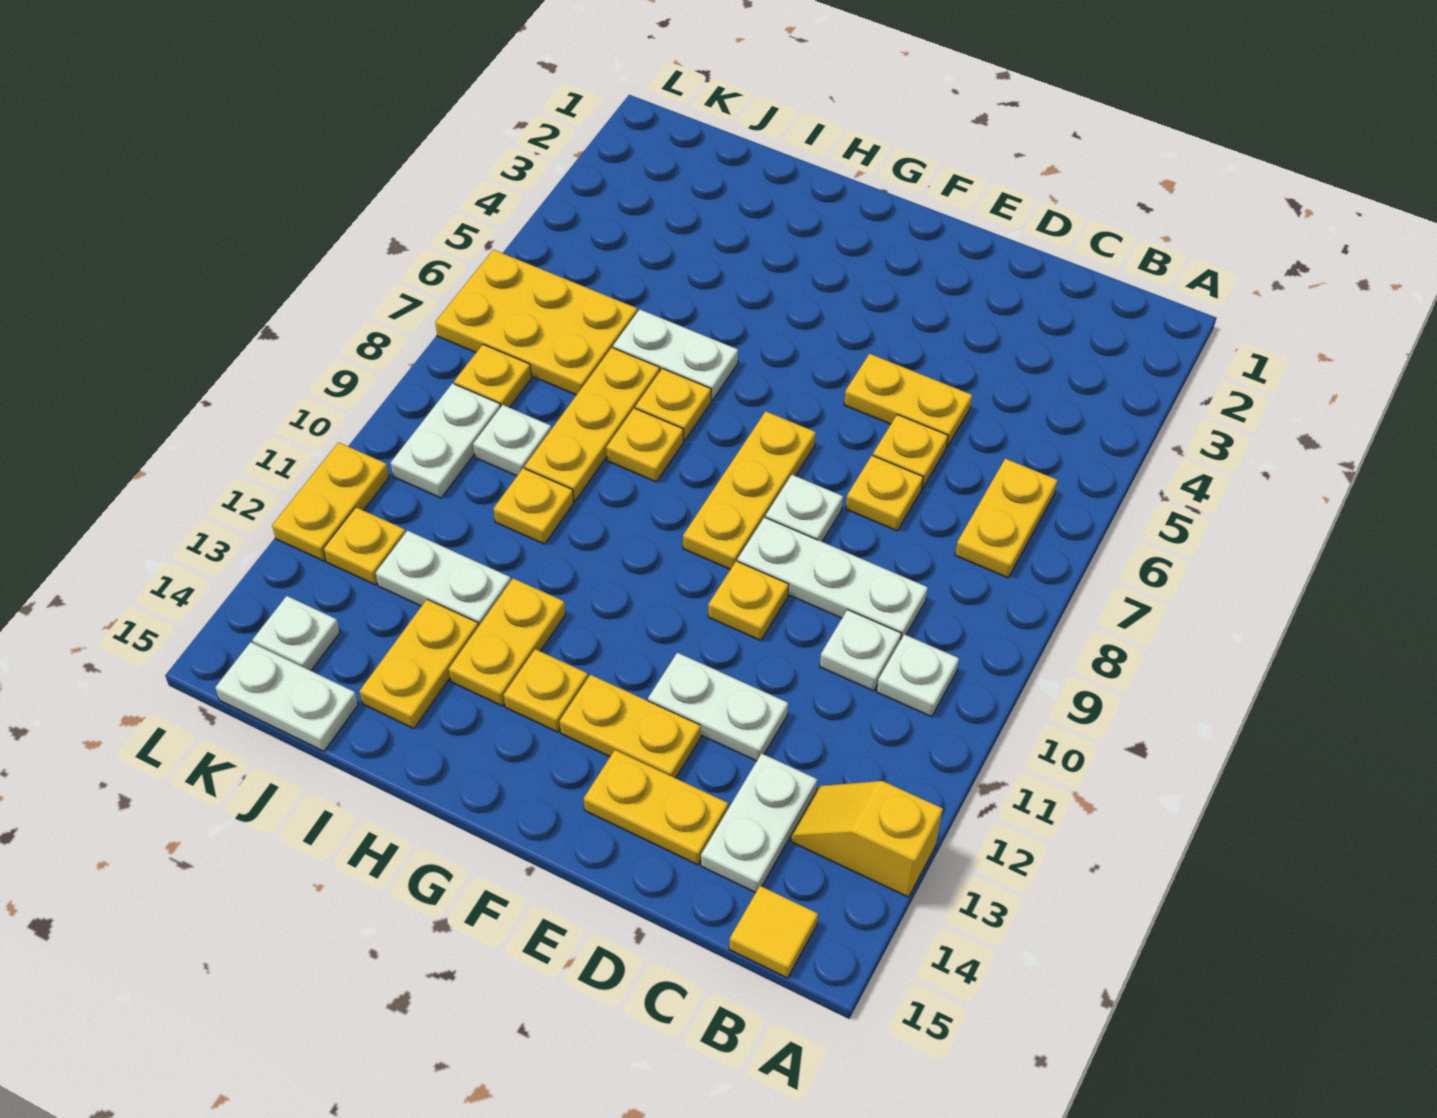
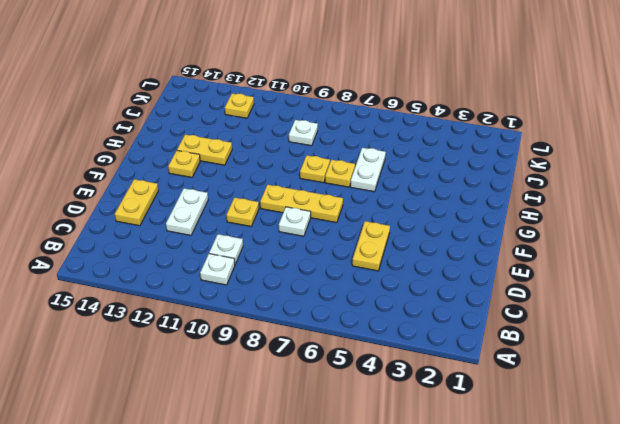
none -> yellow 1x2 slope [791,781,943,897]
none -> yellow 1x2 plate [955,459,1058,578]
none -> yellow 1x1 tile [729,886,818,978]
none -> white 1x3 plate [737,517,928,639]

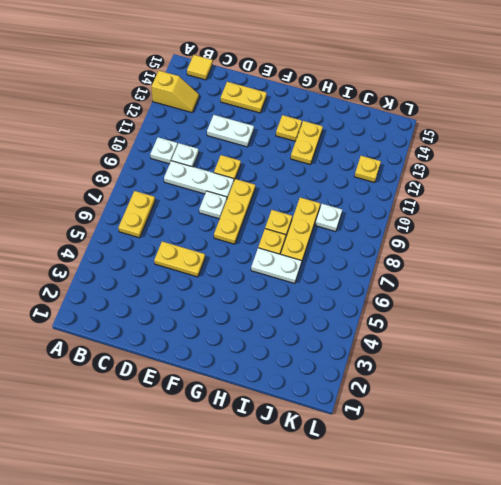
none -> white 1x2 plate [701,753,817,893]
none -> yellow 1x1 plate [873,414,948,488]
none -> yellow 1x1 plate [846,455,923,531]
none -> yellow 1x2 plate [560,675,701,778]

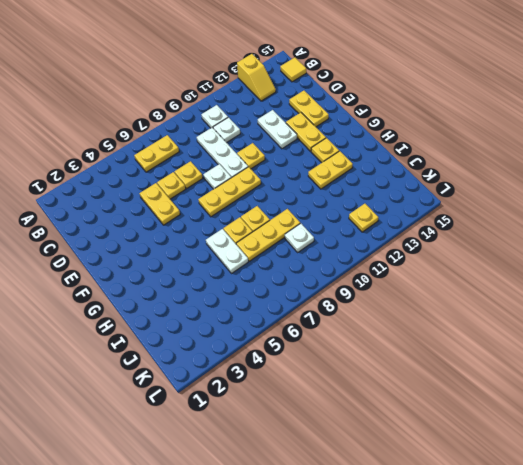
none -> white 1x2 plate [701,753,817,893]
none -> yellow 1x1 plate [494,468,574,544]
none -> white 1x2 plate [376,531,511,626]
none -> yellow 1x2 plate [359,599,478,729]

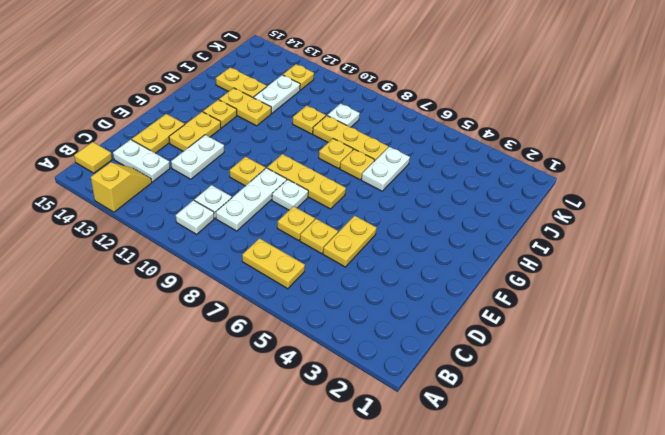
none -> yellow 2x3 plate [435,250,637,395]
none -> white 1x2 plate [215,642,358,751]
none -> yellow 1x1 plate [454,344,531,408]
none -> white 1x2 plate [391,383,500,498]

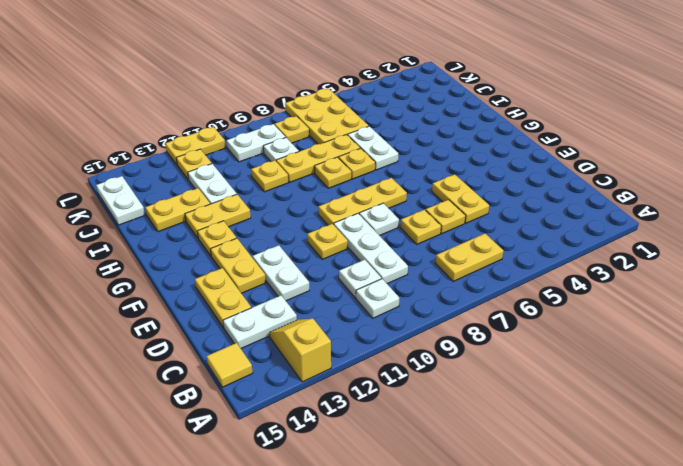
none -> white 1x1 plate [252,596,340,671]

